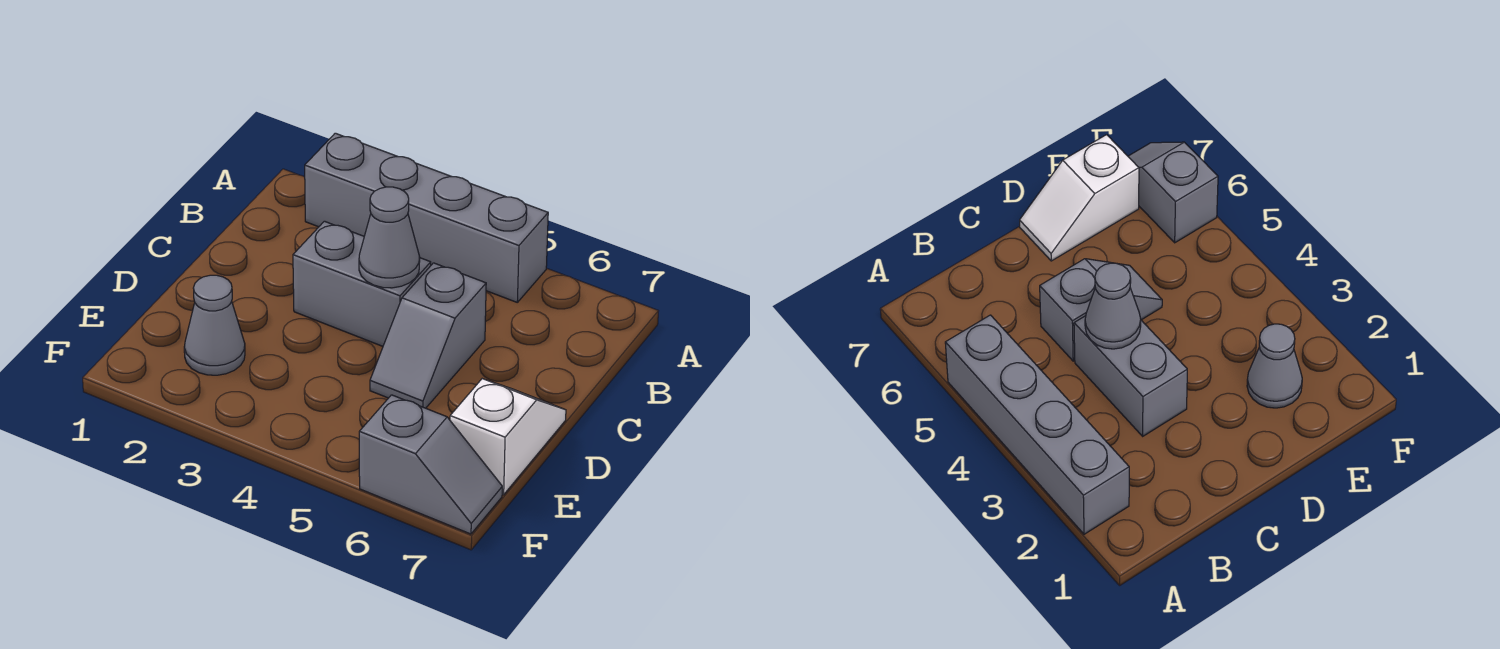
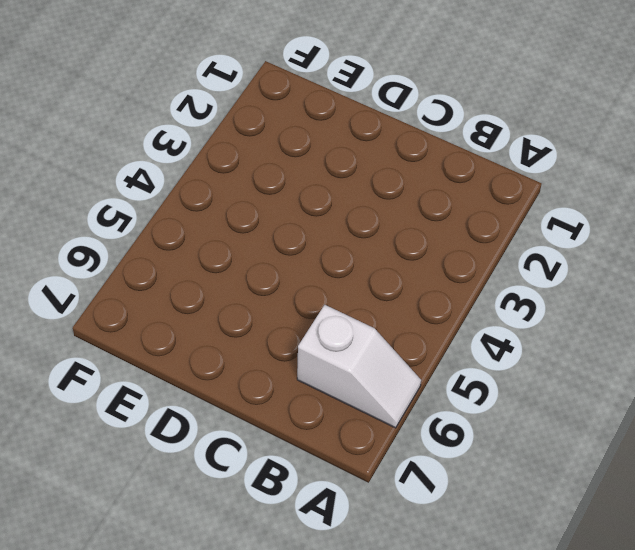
white 1x2 slope [297,305,421,428] -> white 1x2 slope moved to [450,379,566,495]
none -> grey 1x4 brick [305,133,548,302]
none -> grey 1x2 brick [293,221,431,346]

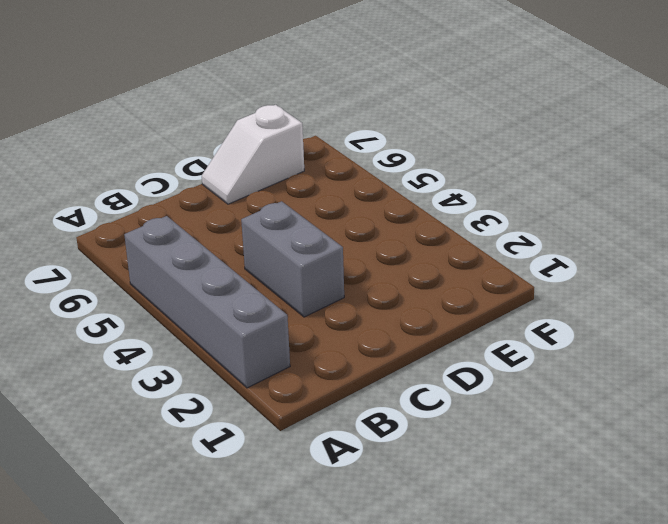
none -> grey 1x2 slope [370,263,486,408]
none -> grey 1x1 cone [184,275,245,375]

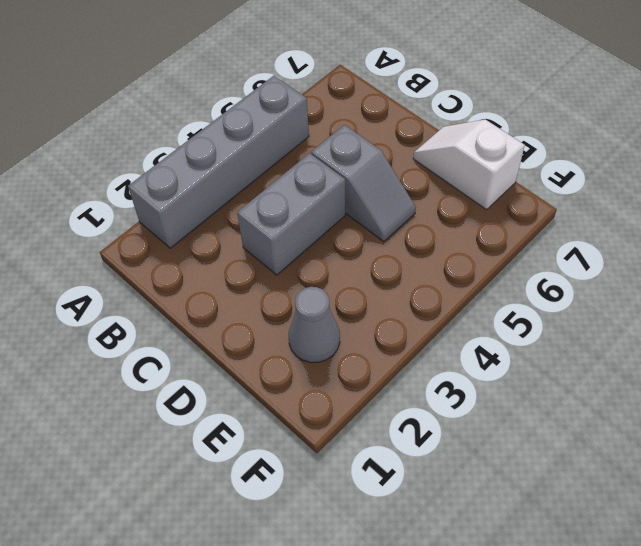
none -> grey 1x2 slope [359,395,502,534]
none -> grey 1x1 cone [359,187,420,288]

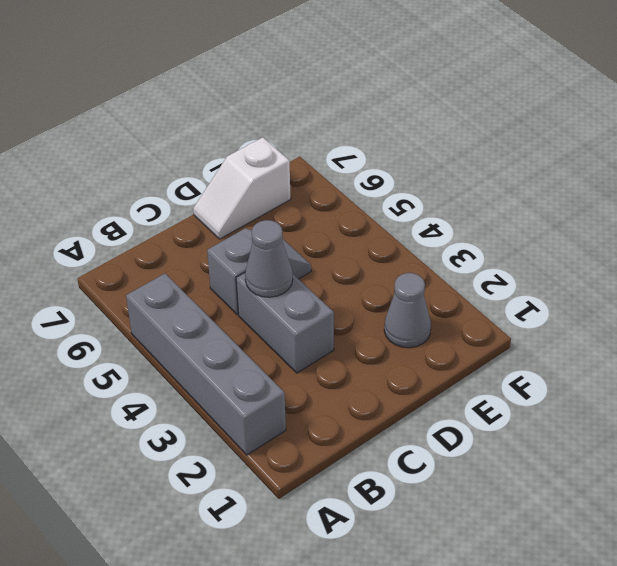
none -> grey 1x2 slope [359,395,502,534]

